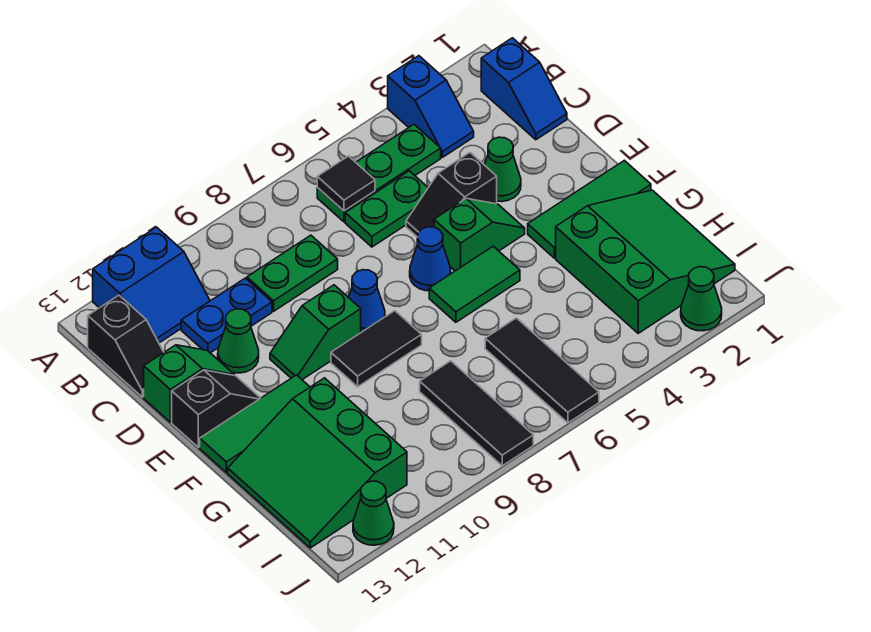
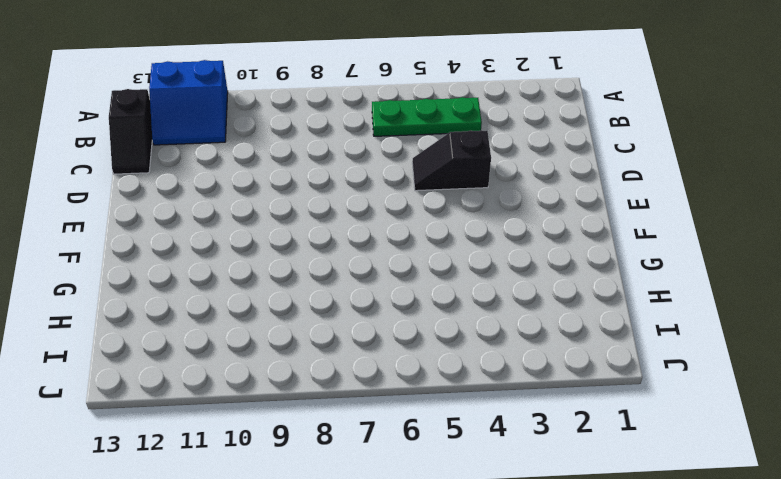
none -> blue 1x2 slope [388,56,474,157]
none -> blue 1x2 slope [481,38,567,140]
none -> green 1x2 plate [345,171,428,247]

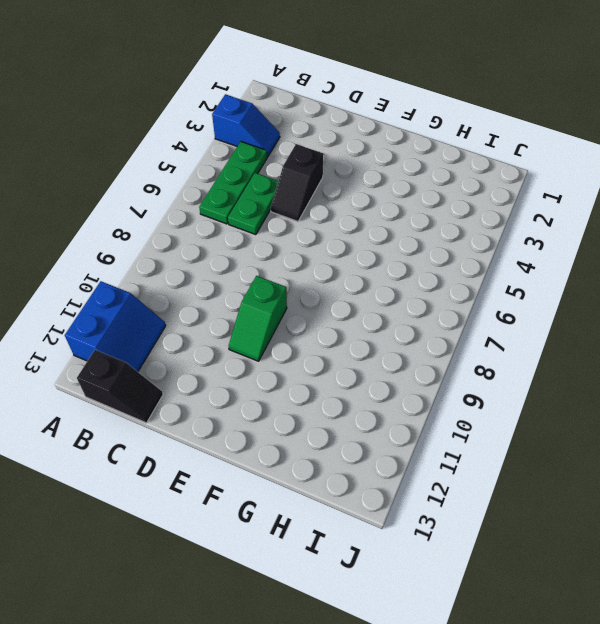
none -> blue 1x2 slope [481,38,567,140]
none -> green 1x2 plate [247,235,338,311]
none -> blue 1x2 plate [181,278,272,353]

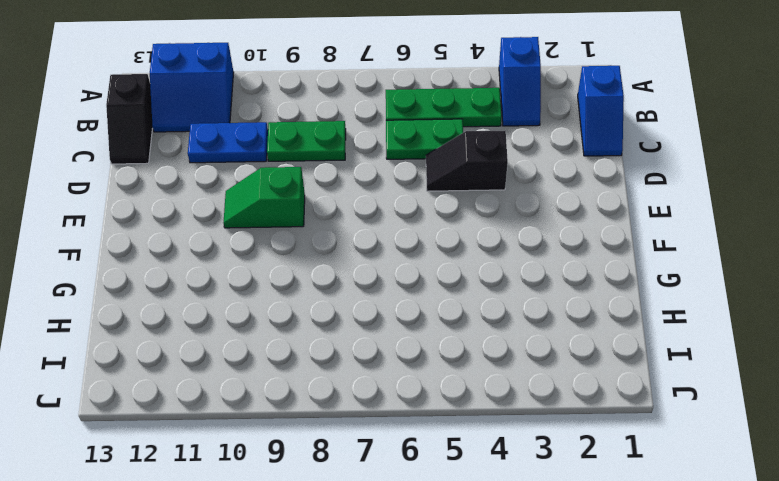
none -> green 1x1 cone [485,137,521,202]
none -> green 1x1 cone [218,309,259,373]
none -> green 1x2 slope [144,345,234,422]

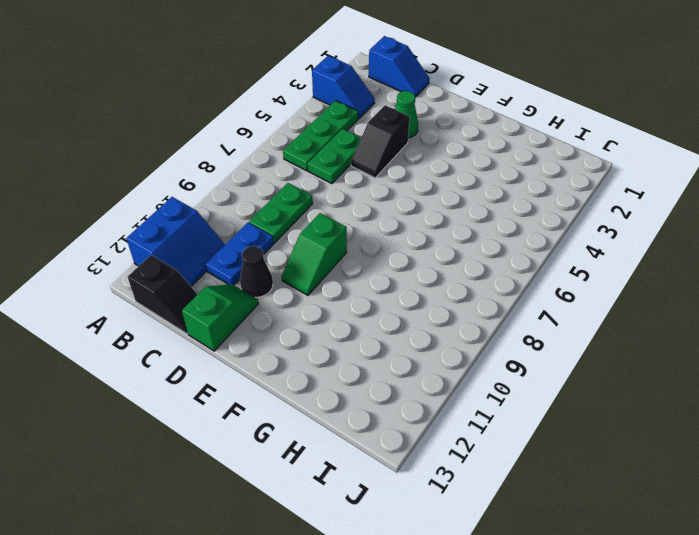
black 1x1 cone [240,246,273,297] -> green 1x1 cone [218,309,259,373]
none -> green 1x2 slope [434,198,525,271]
none -> blue 1x1 cone [410,227,451,291]
none -> blue 1x1 cone [349,270,385,332]

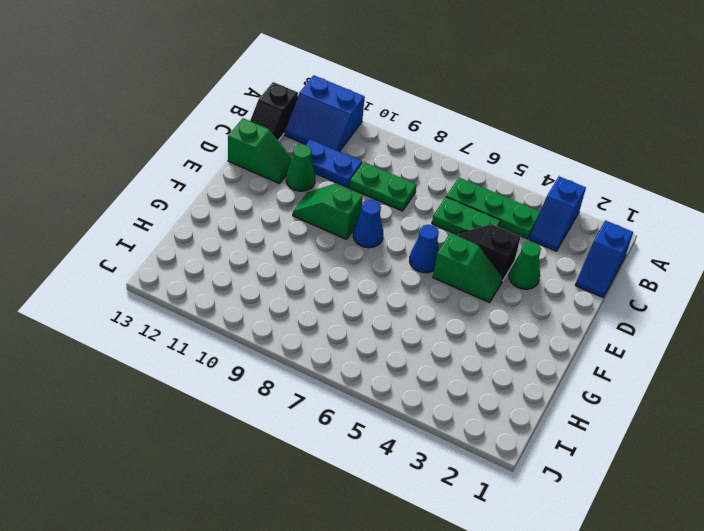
none -> black 1x2 slope [172,370,260,447]
none -> green 1x3 tile [528,160,651,258]
none -> green 1x2 tile [429,246,520,322]

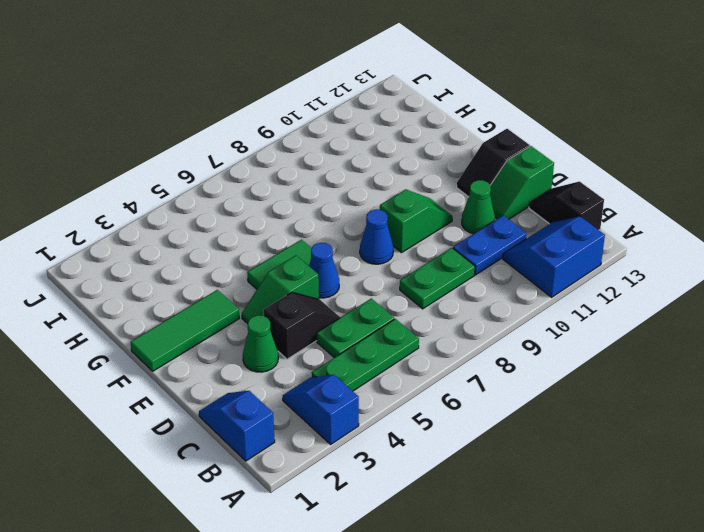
none -> black 1x2 tile [331,311,422,387]
none -> green 1x3 tile [200,375,310,473]
none -> green 3x3 slope [556,190,735,333]

